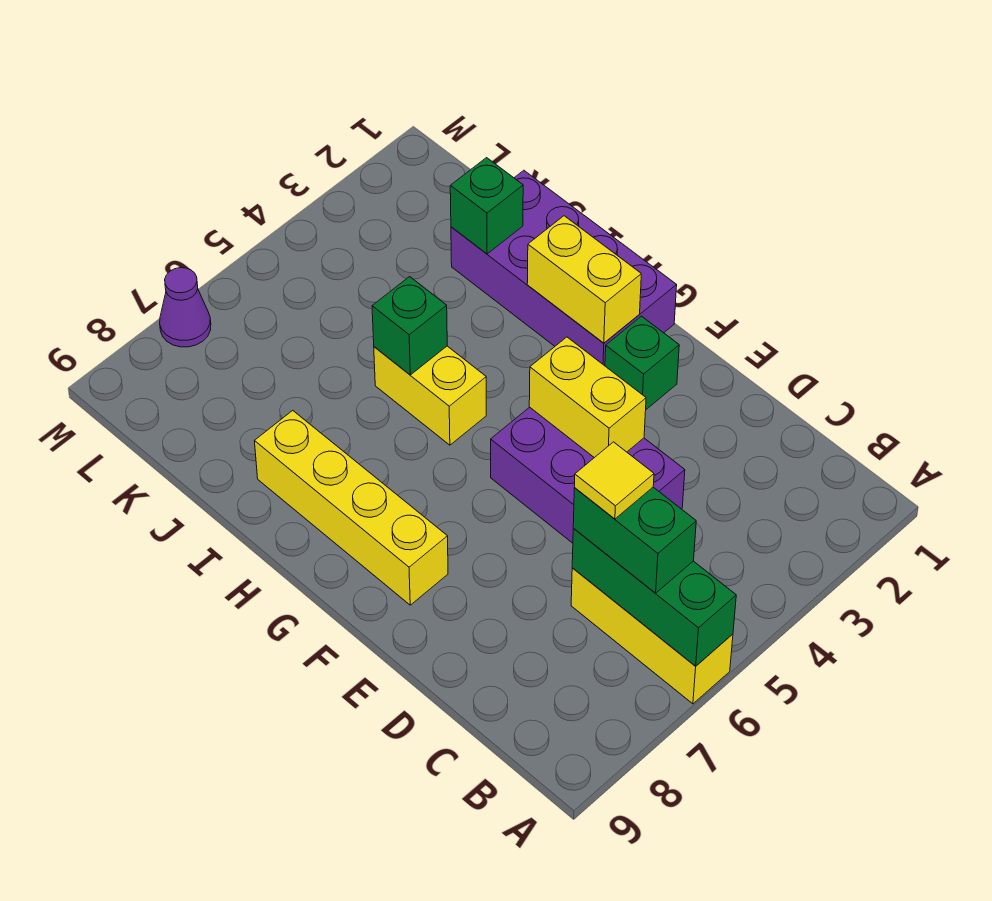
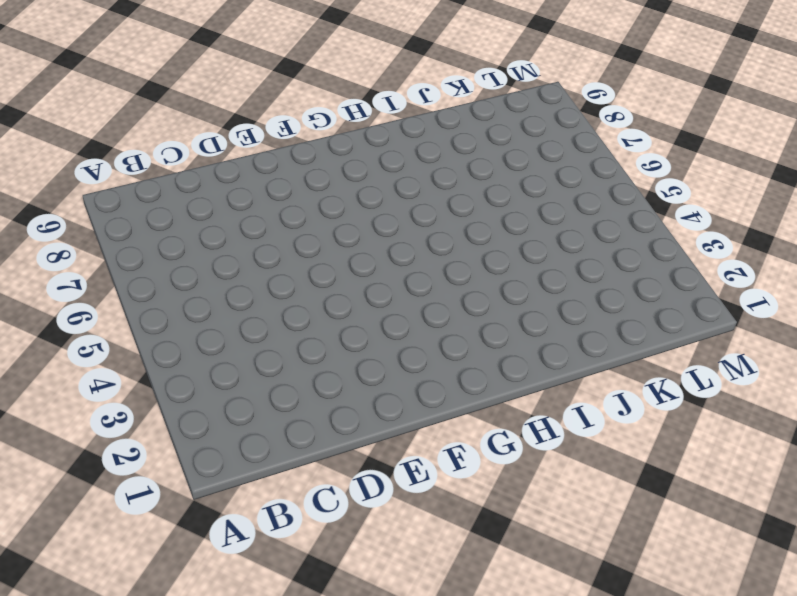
none -> yellow 1x3 brick [571,568,733,704]
none -> purple 2x3 brick [491,407,685,543]
none -> green 1x1 brick [605,316,679,409]

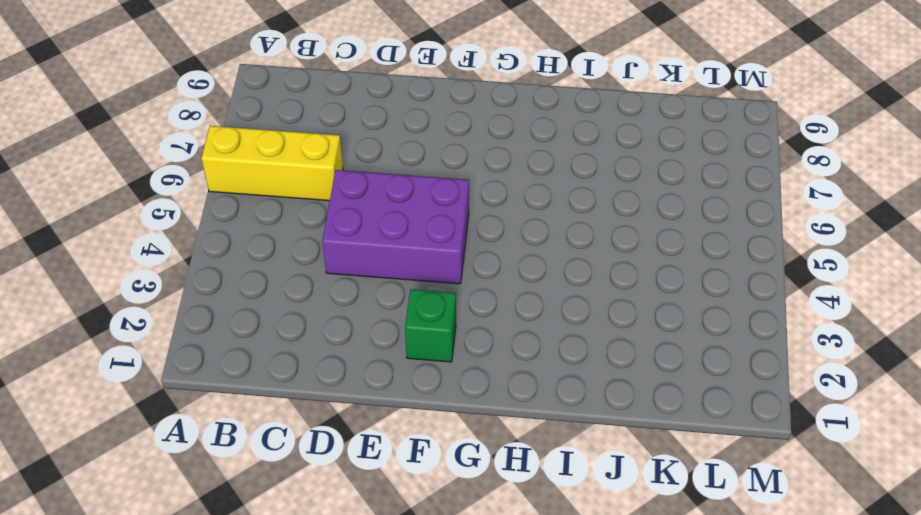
none -> yellow 1x4 brick [255,411,448,605]
none -> purple 2x4 brick [451,170,677,366]
none -> yellow 1x2 brick [374,346,486,445]

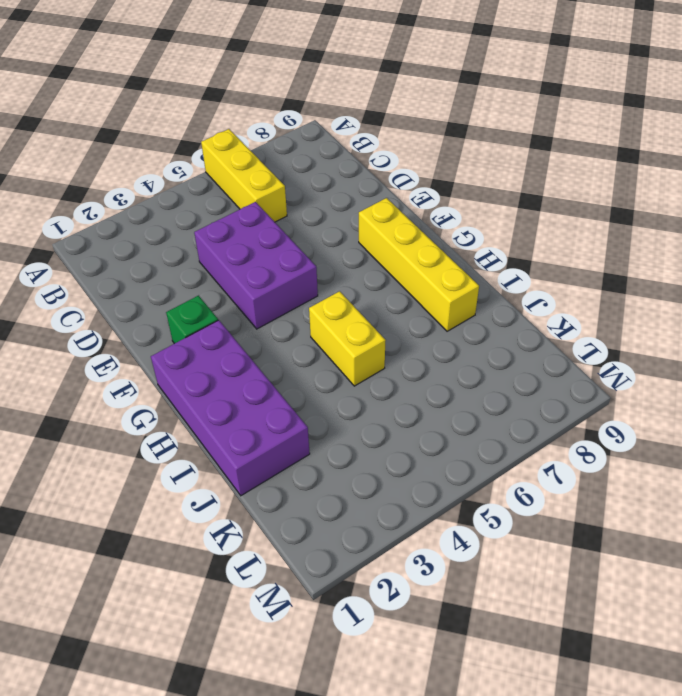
none -> purple 1x1 cone [160,268,211,347]
none -> green 1x3 brick [572,529,736,666]
none -> yellow 1x2 brick [529,337,646,458]

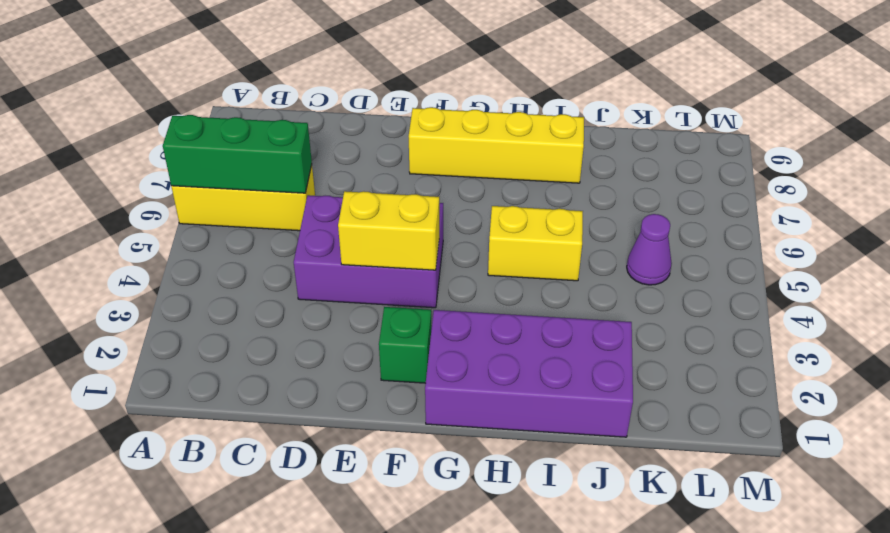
purple 1x1 cone [627,214,672,285] -> purple 1x1 cone moved to [160,268,211,347]
none -> yellow 1x2 brick [527,216,641,343]
none -> green 1x1 brick [372,277,447,375]
none -> green 1x1 brick [450,158,523,254]

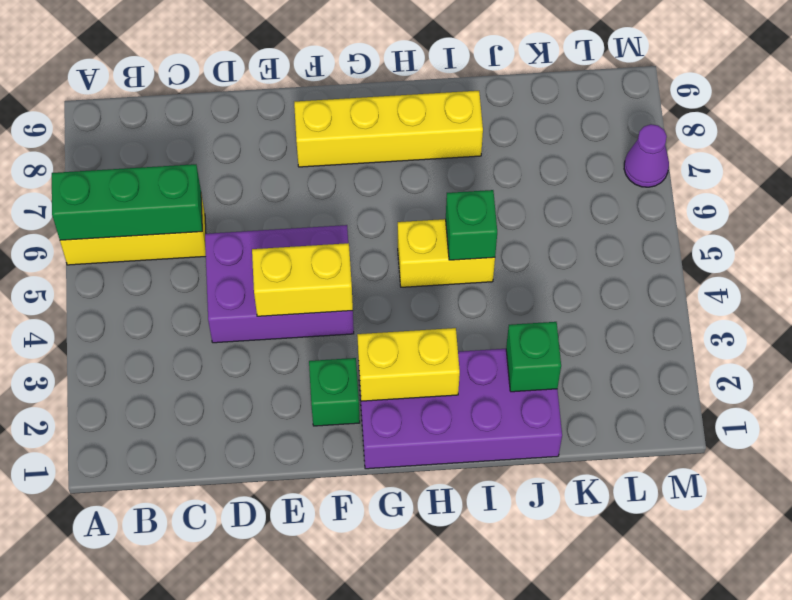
none -> green 1x2 brick [573,487,696,593]
none -> yellow 1x1 tile [574,442,654,519]

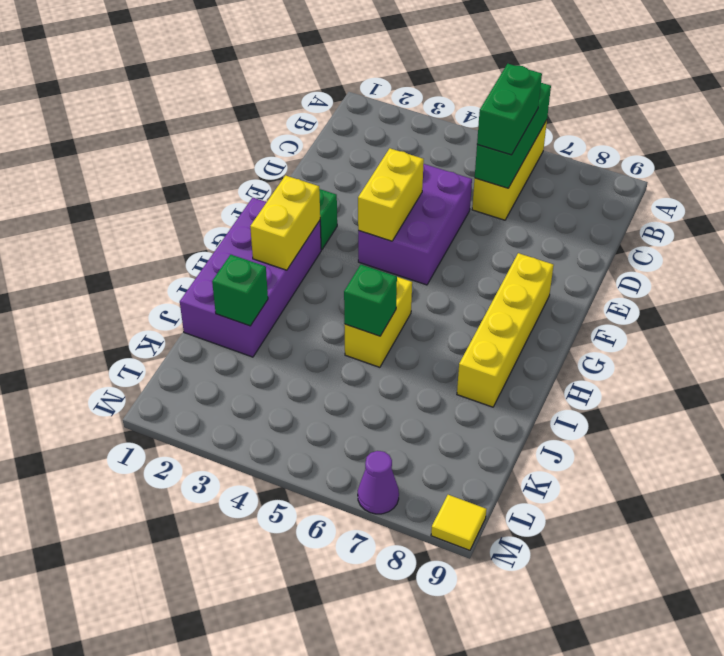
yellow 1x1 tile [431,495,487,550] -> yellow 1x1 tile moved to [574,442,654,519]

